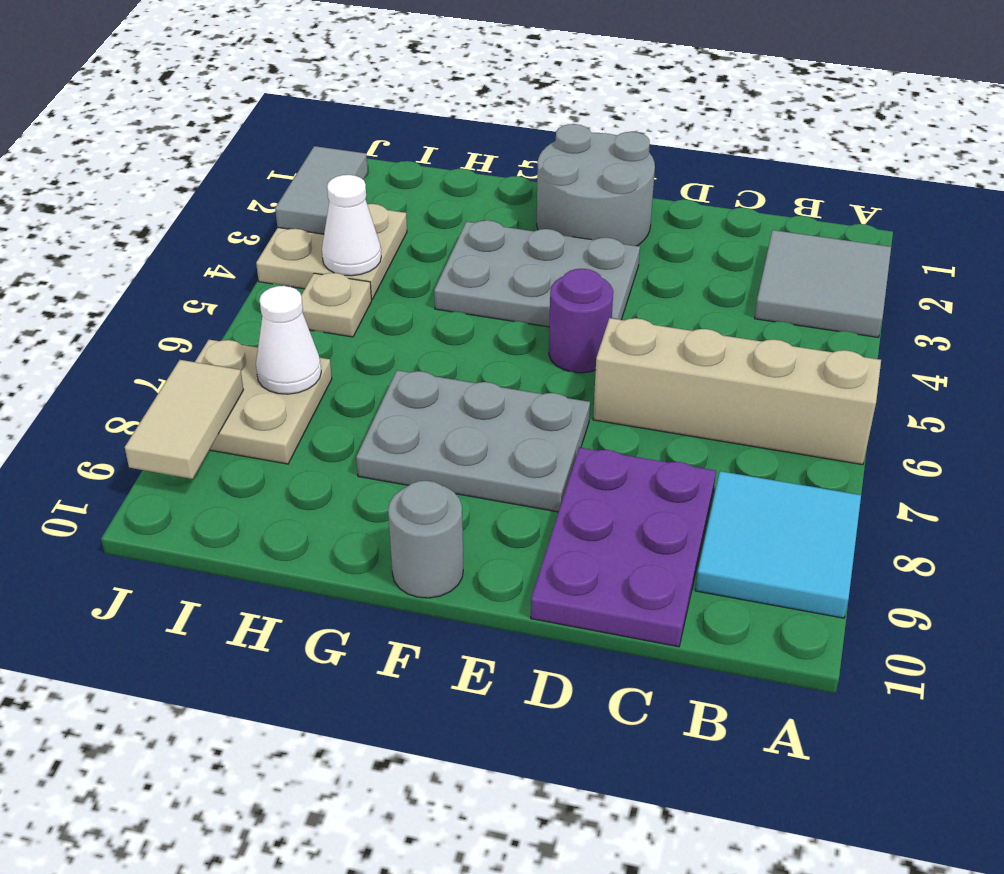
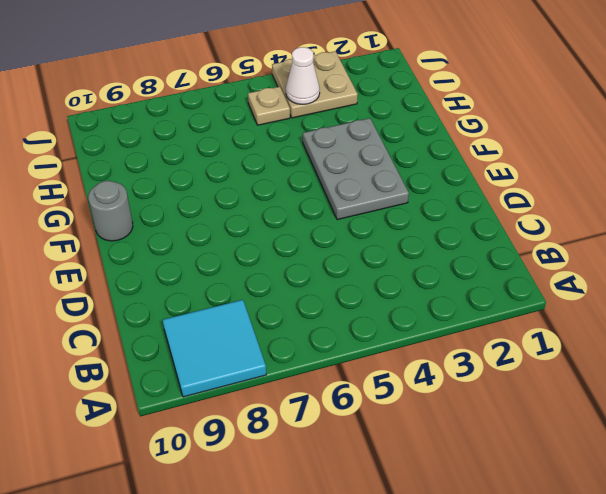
none -> grey 2x2 tile [755,230,891,337]
none -> tan 1x4 brick [593,318,881,465]
none -> purple 2x3 plate [531,447,716,647]

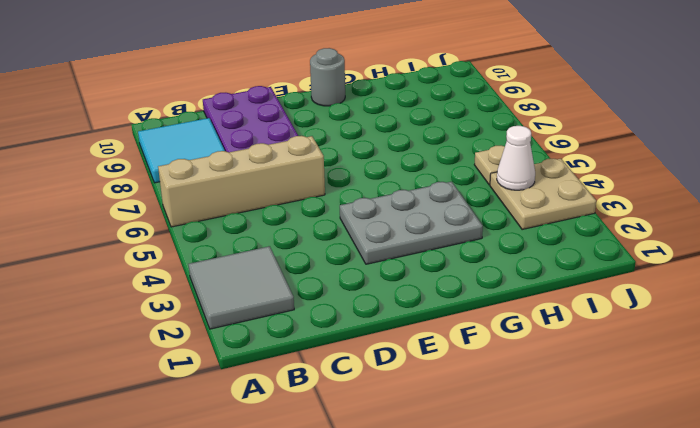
none -> grey 2x2 round brick [537,124,655,246]
none -> purple 1x1 round brick [549,269,613,373]
none -> grey 2x3 plate [356,370,590,512]

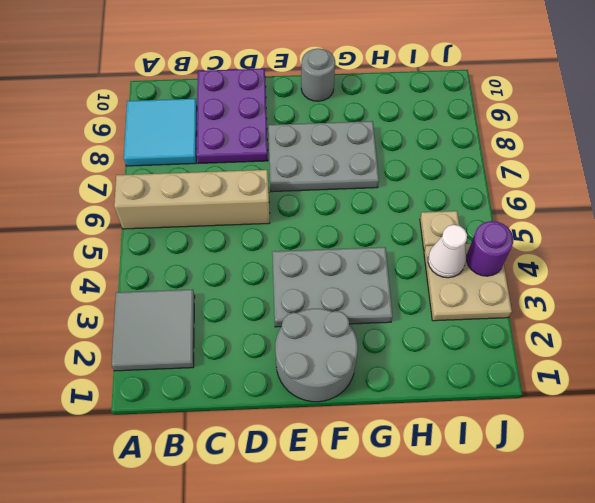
purple 1x1 round brick [467,221,513,276] -> purple 1x1 round brick moved to [549,269,613,373]
none -> tan 2x2 plate [195,340,332,464]
none -> white 1x1 cone [256,286,321,394]
none -> grey 1x2 tile [275,146,368,234]

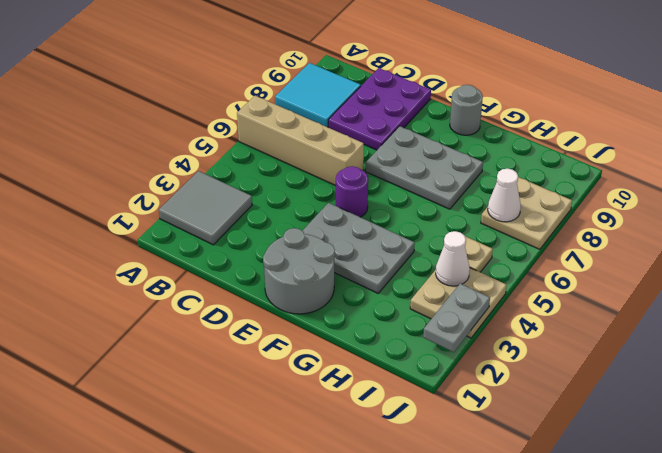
grey 1x2 plate [423,284,490,352] -> grey 1x2 tile [275,146,368,234]
none -> tan 1x2 tile [125,360,243,479]

